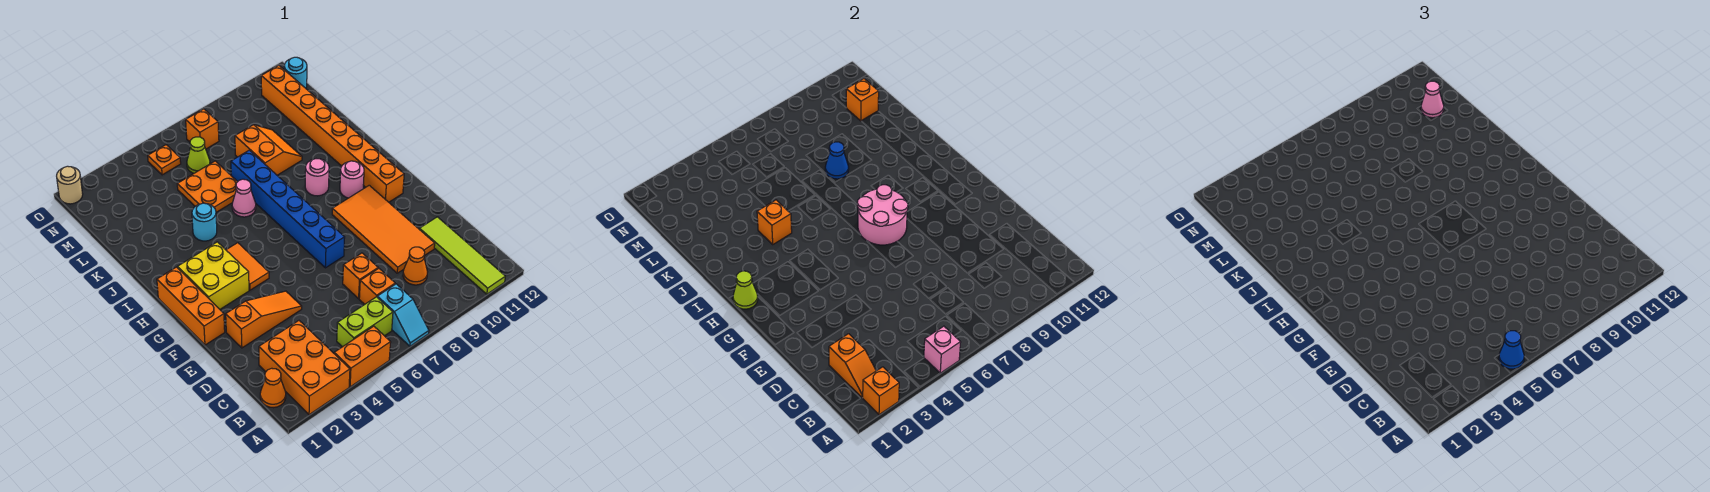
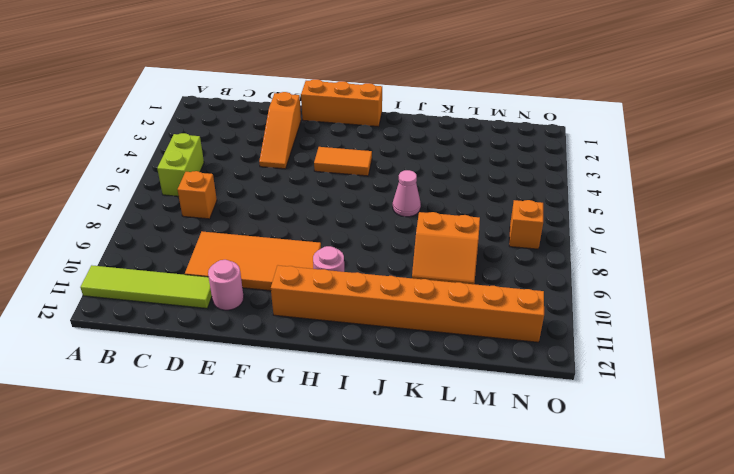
pink 1x1 round brick [208,260,244,310] -> pink 1x1 round brick moved to [305,159,329,196]
none -> orange 2x3 brick [259,321,350,415]
none -> orange 1x2 brick [334,326,391,387]
none -> cyan 1x2 slope [377,284,429,346]
none -> orange 1x1 cone [260,368,286,408]

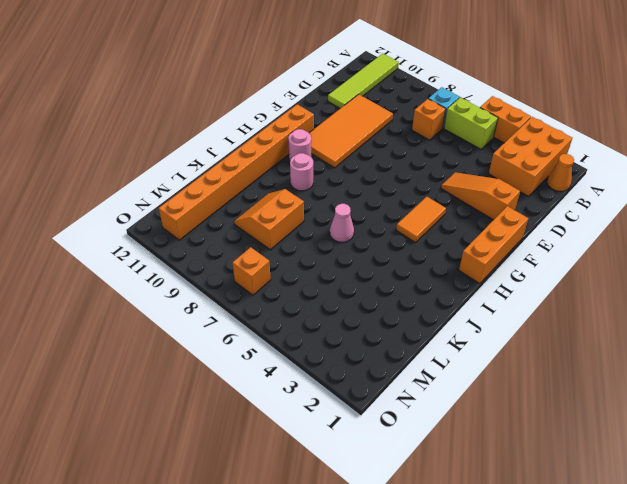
none -> orange 1x1 cone [403,247,427,285]
none -> orange 1x1 brick [343,253,378,298]
none -> blue 1x6 brick [231,150,345,268]
none -> yellow 2x2 brick [178,242,249,309]

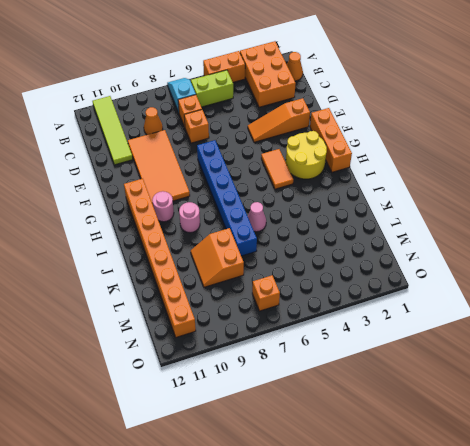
yellow 2x2 round brick [286,131,327,179] -> yellow 2x2 brick [178,242,249,309]
none -> cyan 1x1 round brick [192,203,217,241]
none -> orange 2x2 plate [177,161,237,212]
none -> lime 1x1 cone [187,137,210,173]
none -> orange 1x1 plate [148,145,181,175]

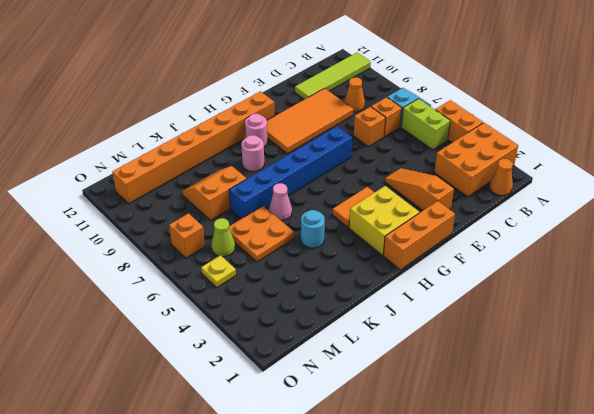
yellow 1x1 plate [201,255,236,287] -> orange 1x1 plate [148,145,181,175]
none -> cyan 1x1 round brick [284,57,307,88]
none -> tan 1x1 round brick [57,166,83,204]
none -> orange 1x1 brick [862,367,899,415]
none -> pink 1x1 brick [924,326,961,373]

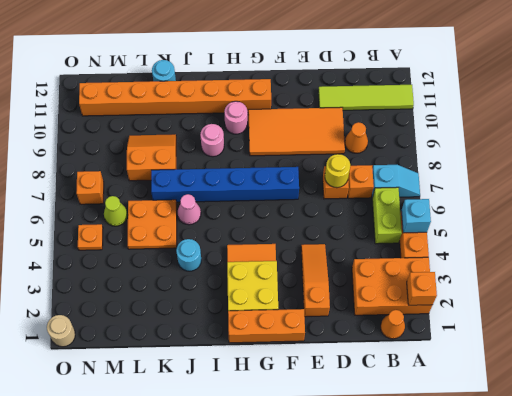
cyan 1x1 brick [401,199,431,233] -> pink 1x1 brick [924,326,961,373]
yellow 1x1 round brick [325,154,350,188] -> none
cyan 1x1 round brick [152,60,176,81] -> cyan 1x1 round brick moved to [284,57,307,88]
none -> orange 1x2 slope [829,334,876,397]
none -> pink 2x2 round brick [857,185,908,245]
none -> lime 1x1 cone [733,271,758,309]
none -> orange 1x1 brick [757,200,792,244]

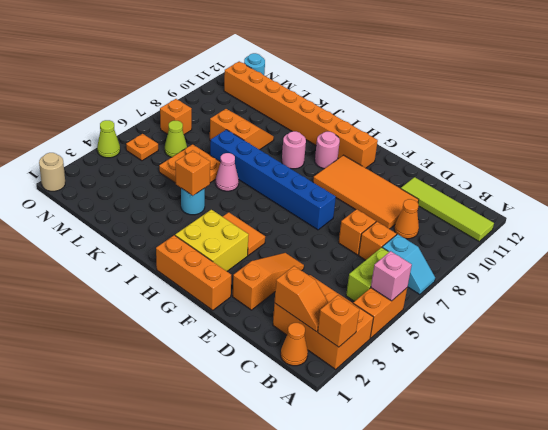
lime 1x1 cone [97,120,120,158] -> lime 1x1 cone moved to [733,271,758,309]
none -> pink 2x2 round brick [857,185,908,245]
none -> blue 1x1 cone [825,142,849,179]
none -> orange 1x1 brick [846,79,879,121]
none -> blue 1x1 cone [1499,331,1524,369]

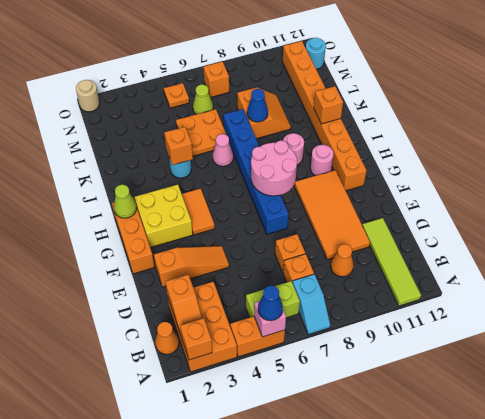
orange 1x1 brick [314,86,343,124] -> orange 1x1 brick moved to [846,79,879,121]
none -> pink 1x1 cone [1421,81,1444,118]

